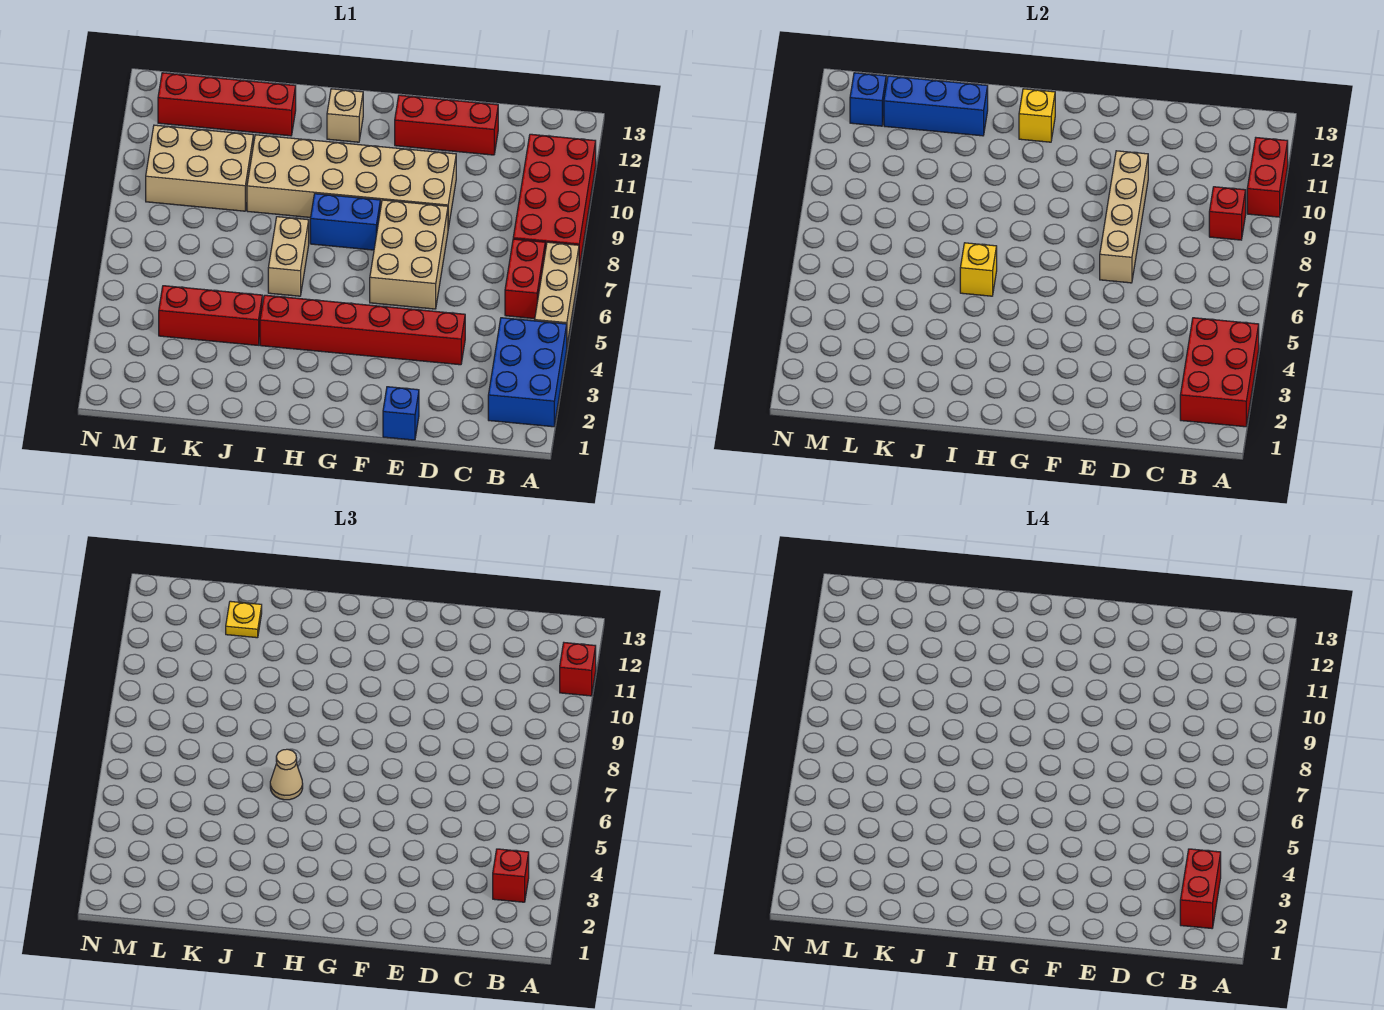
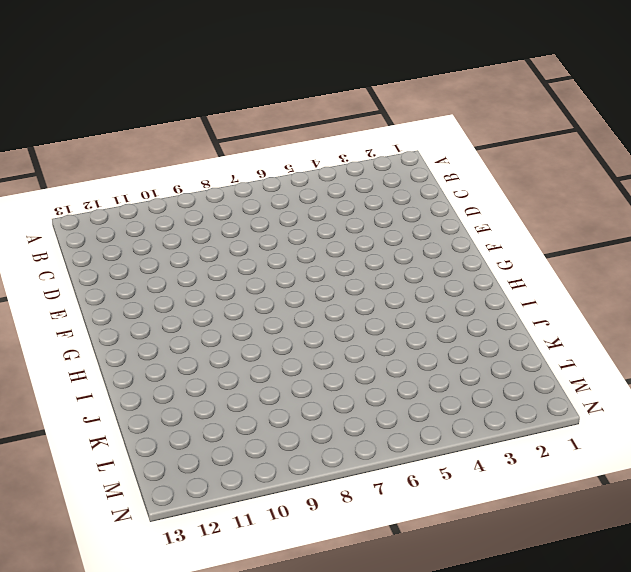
none -> blue 2x3 brick [488,318,567,427]
none -> tan 1x3 brick [535,242,579,344]
none -> red 2x4 brick [513,134,596,268]

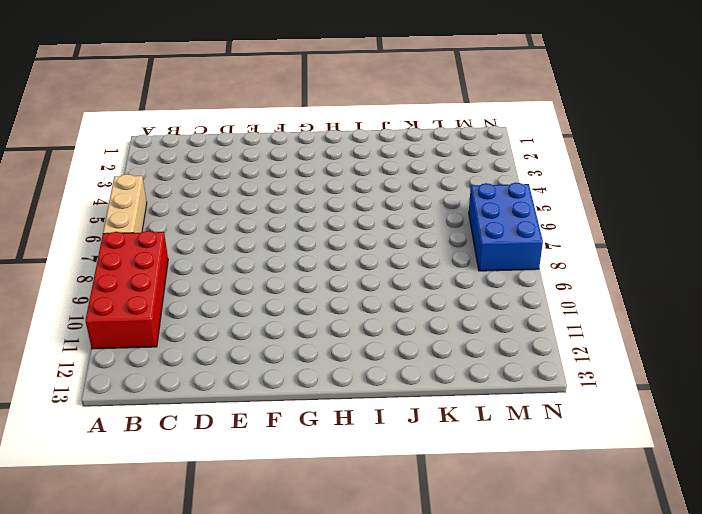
blue 2x3 brick [469,183,543,271] -> blue 2x3 brick moved to [488,318,567,427]
none -> red 1x2 brick [505,239,545,319]
none -> red 1x6 brick [260,295,465,365]
none -> red 1x3 brick [395,95,498,155]

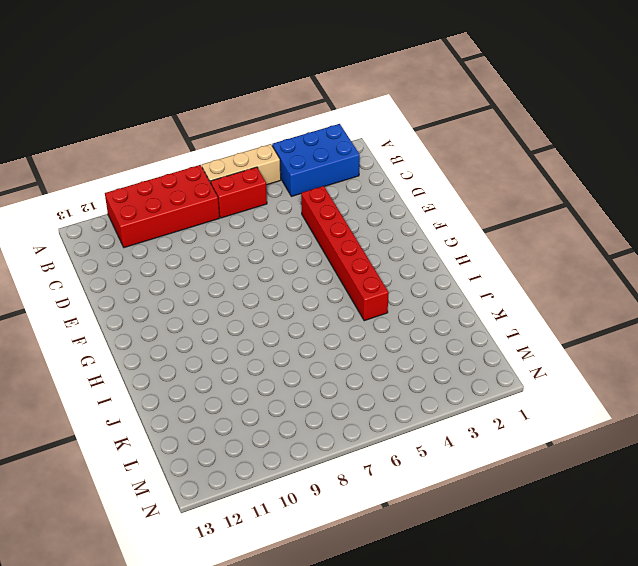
none -> red 1x3 brick [395,95,498,155]
none -> blue 1x1 brick [383,387,419,440]
none -> tan 2x3 brick [370,200,448,309]

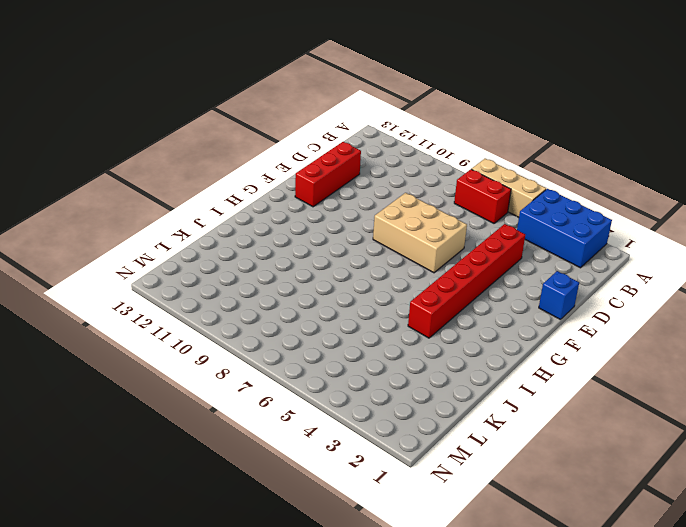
none -> red 2x4 brick [513,134,596,268]
none -> tan 2x6 brick [247,135,456,228]
none -> blue 1x2 brick [310,194,380,250]

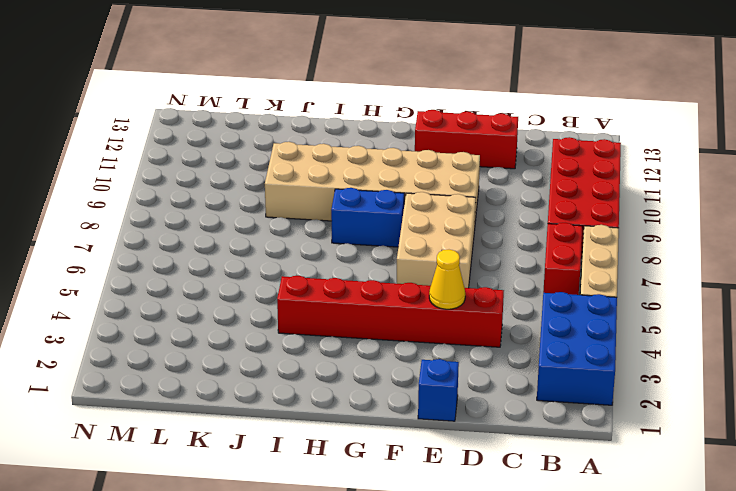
yellow 1x1 cone [429,250,465,309] -> none
none -> tan 1x1 brick [327,89,363,142]
none -> tan 1x2 brick [268,217,309,296]
none -> red 1x3 brick [159,286,262,345]

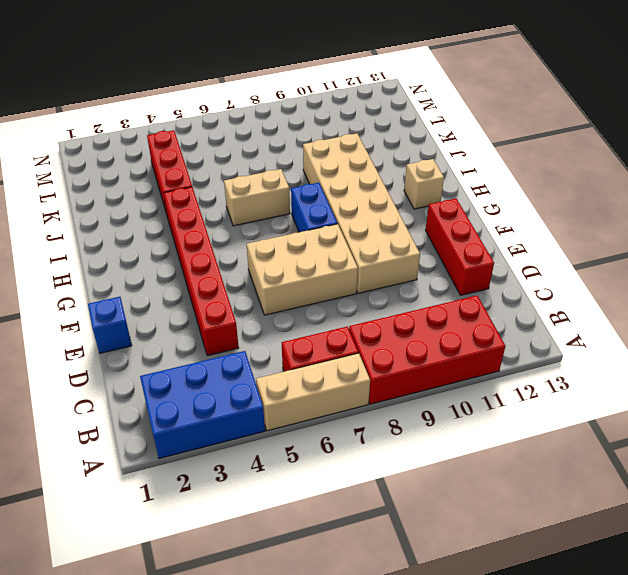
none -> red 1x4 brick [158,73,296,136]
none -> tan 2x3 brick [146,125,253,211]
none -> red 2x3 brick [1180,318,1259,427]

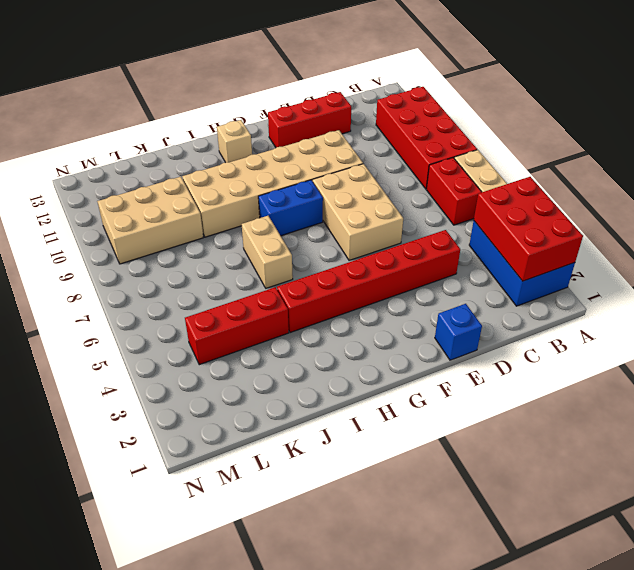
none -> red 1x4 brick [158,73,296,136]
none -> red 1x2 brick [1247,138,1288,217]
none -> red 1x1 brick [1209,187,1246,240]

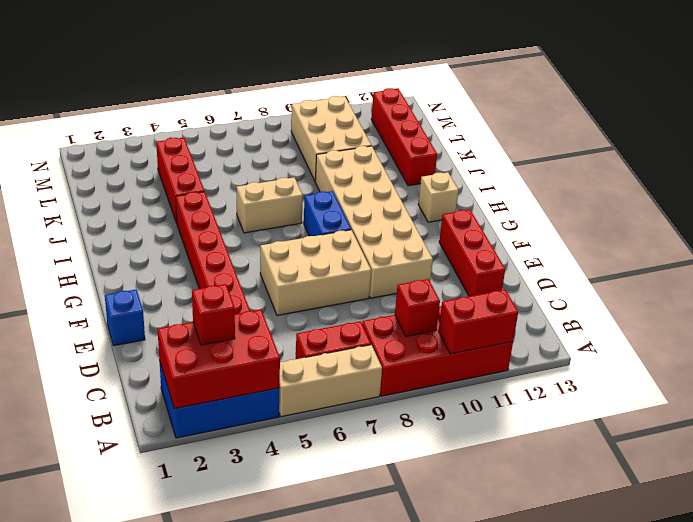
none -> tan 1x4 brick [1100,151,1148,283]
none -> yellow 1x1 brick [1019,89,1055,142]
none -> yellow 1x1 brick [960,243,997,296]

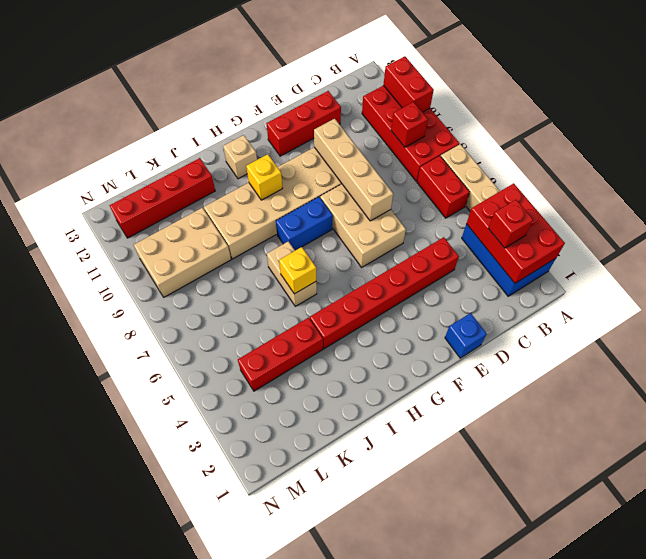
yellow 1x1 brick [246,154,283,200] -> yellow 1x1 brick moved to [1019,89,1055,142]
none -> blue 1x3 brick [884,76,988,136]
none -> blue 1x1 brick [850,73,886,126]
none -> red 1x1 brick [560,643,596,696]

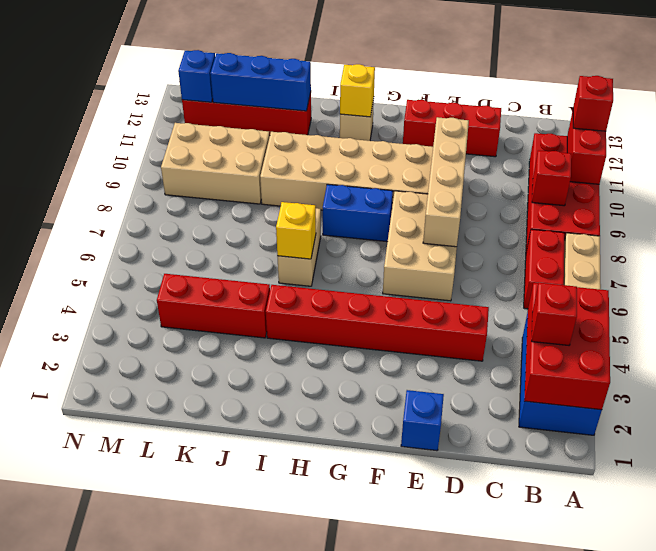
none -> tan 1x1 cone [270,749,303,800]
none -> yellow 1x1 plate [226,601,262,638]
none -> red 1x2 brick [1180,849,1221,928]

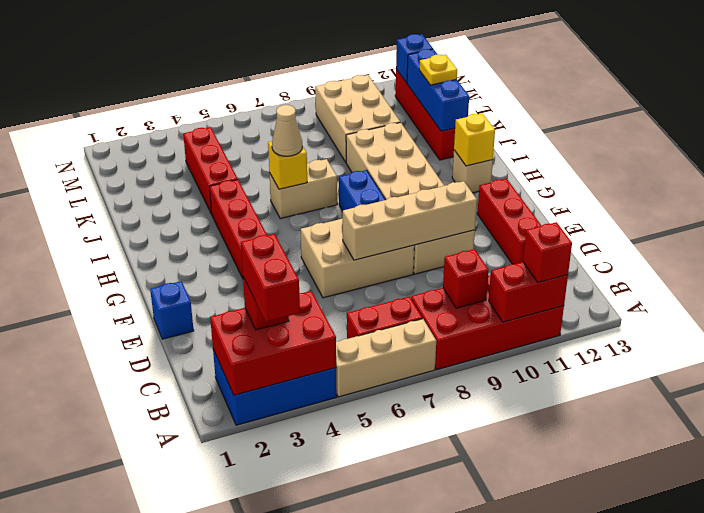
red 1x2 brick [241,234,300,322] -> red 1x2 brick turned to [1180,849,1221,928]

